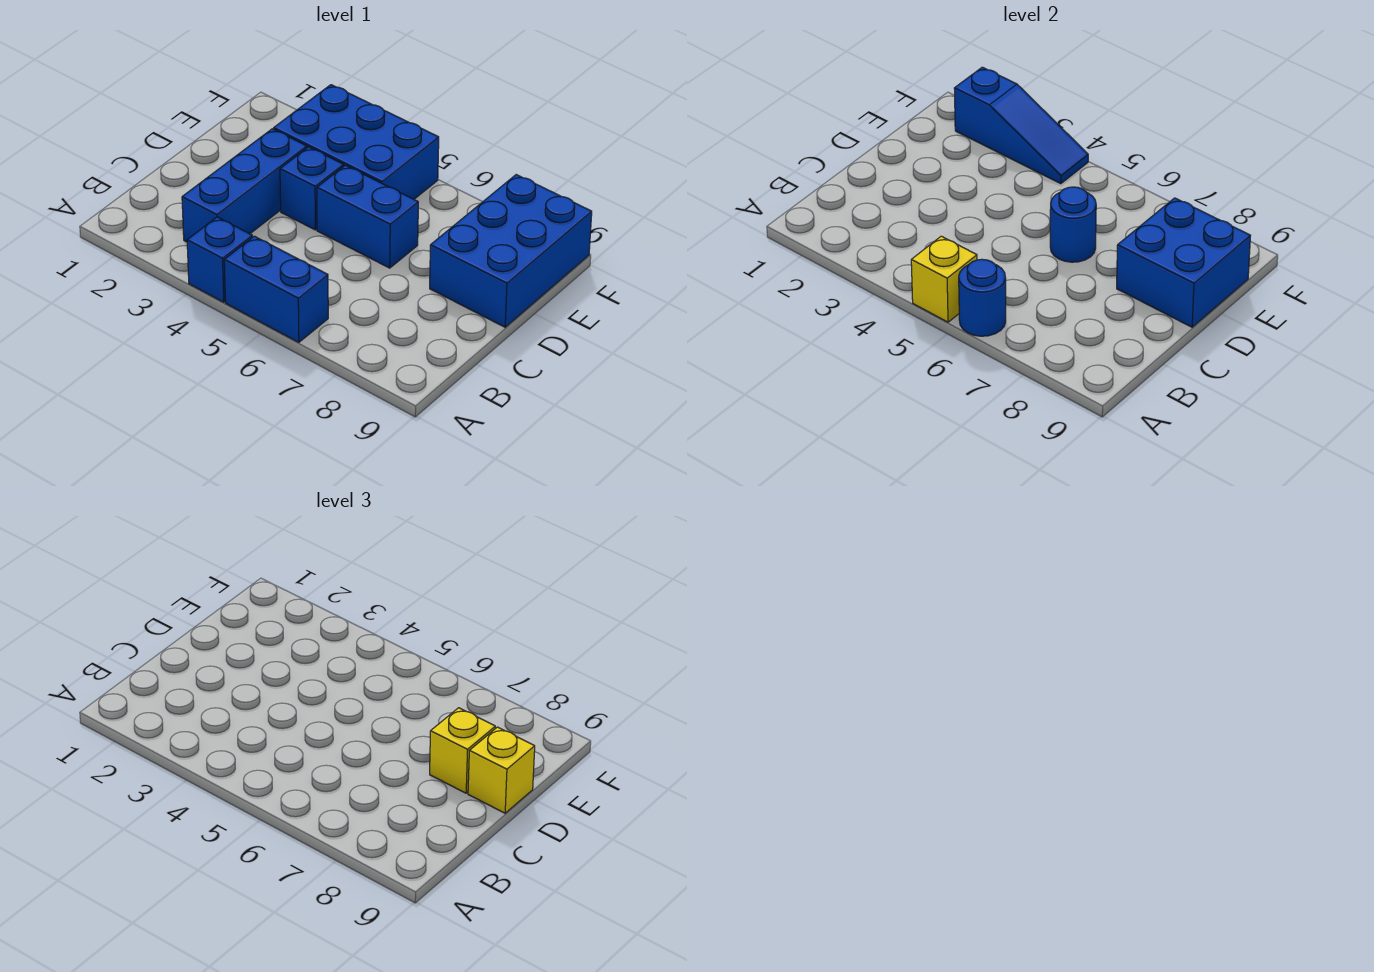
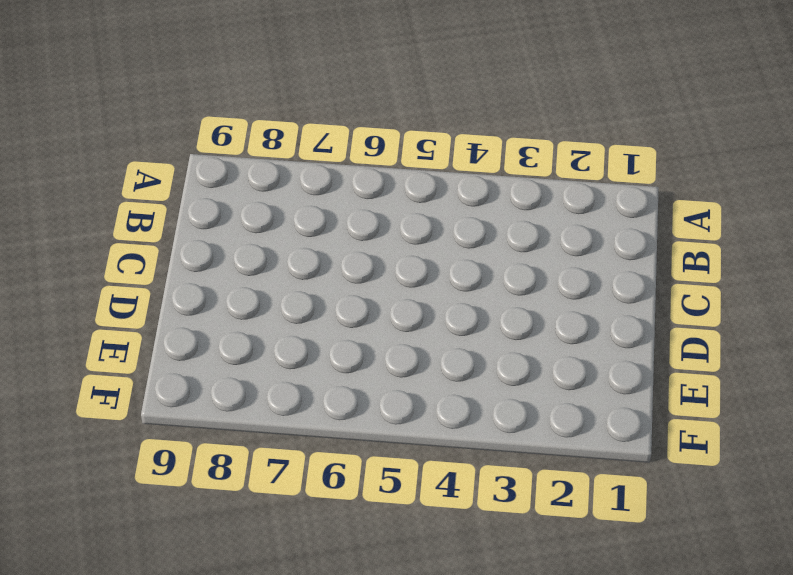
none -> blue 1x1 brick [187,217,252,302]
none -> blue 1x2 brick [224,236,328,342]
none -> blue 1x3 brick [182,129,307,242]

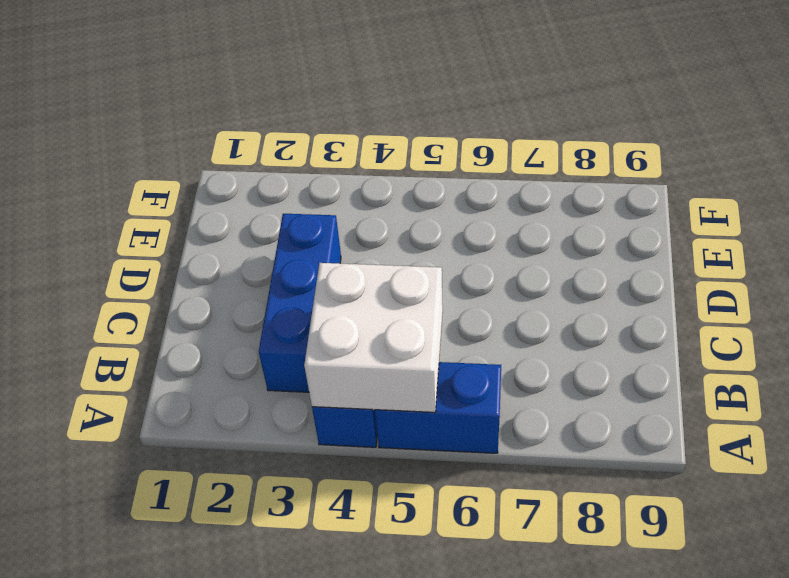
white 2x2 brick [304,263,443,412] -> yellow 1x1 brick [911,236,977,322]
none -> blue 1x1 brick [280,147,344,230]
none -> blue 1x2 brick [317,165,418,268]
none -> blue 2x3 brick [430,175,592,327]

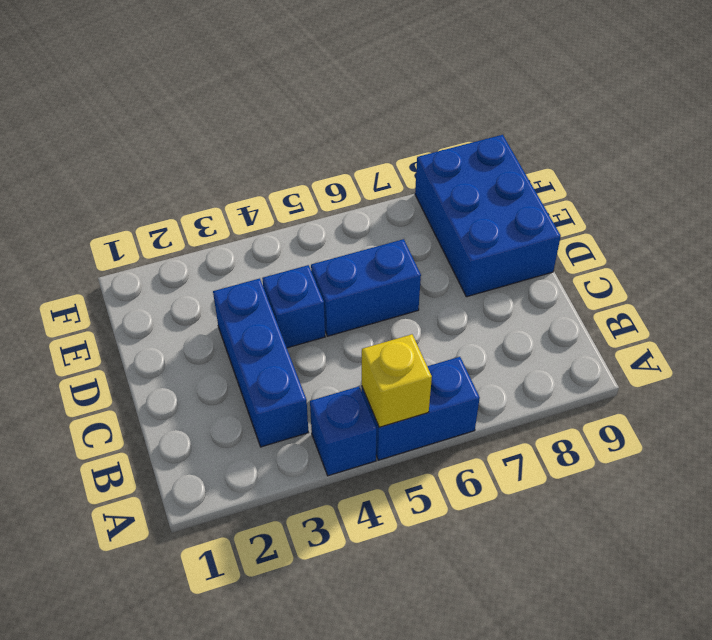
none -> blue 2x3 brick [274,85,439,199]
none -> blue 1x1 round brick [959,259,1006,336]
none -> blue 1x1 round brick [1050,187,1096,262]

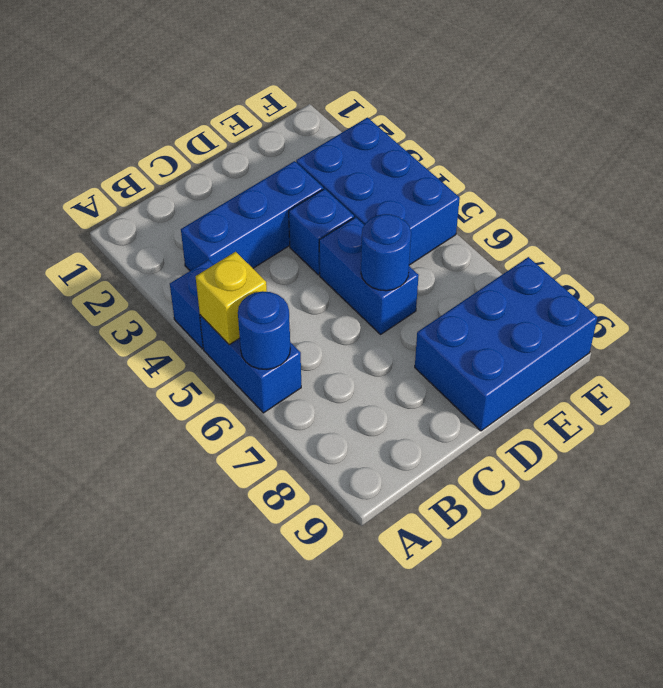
none -> blue 2x2 brick [1117,198,1250,327]
none -> blue 1x3 slope [954,67,1088,184]
none -> yellow 1x1 brick [430,708,495,793]

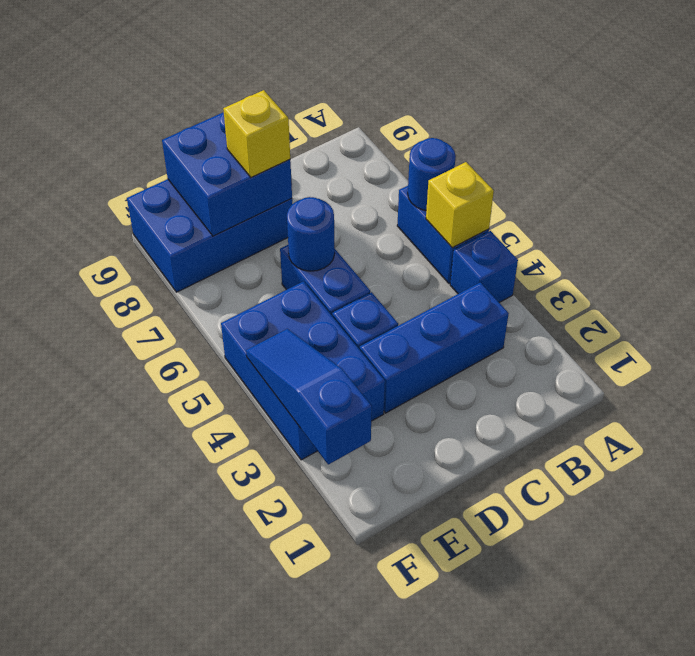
none -> yellow 1x1 brick [468,727,535,813]

